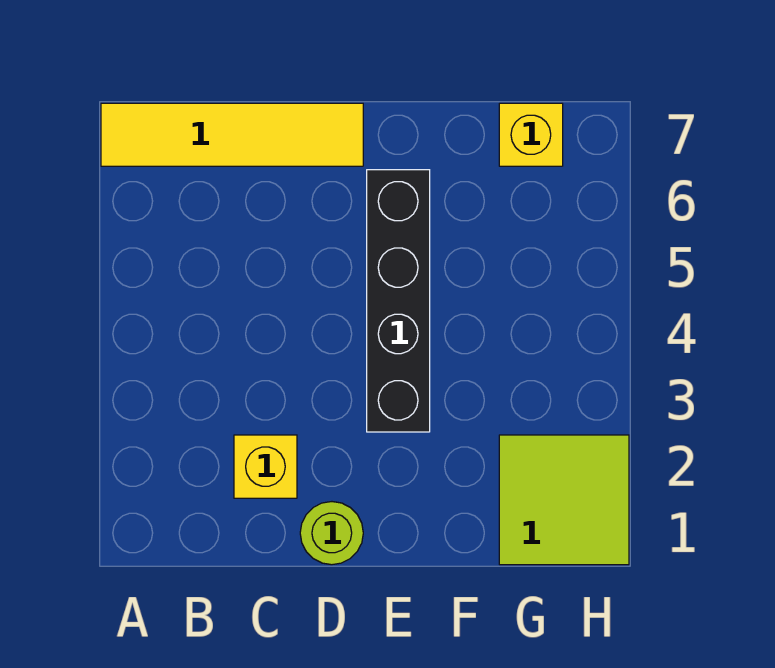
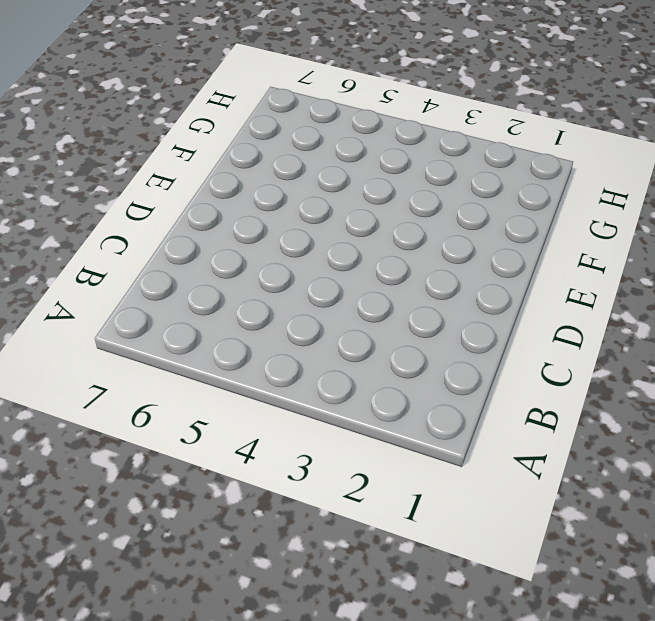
none -> yellow 1x4 tile [101,103,363,166]
none -> yellow 1x1 brick [234,435,297,498]

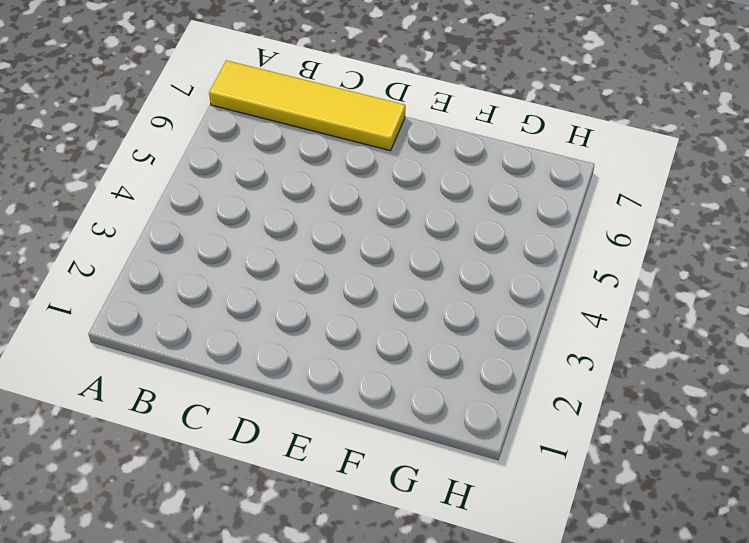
none -> yellow 1x1 brick [234,435,297,498]
none -> lime 1x1 round brick [300,502,363,565]

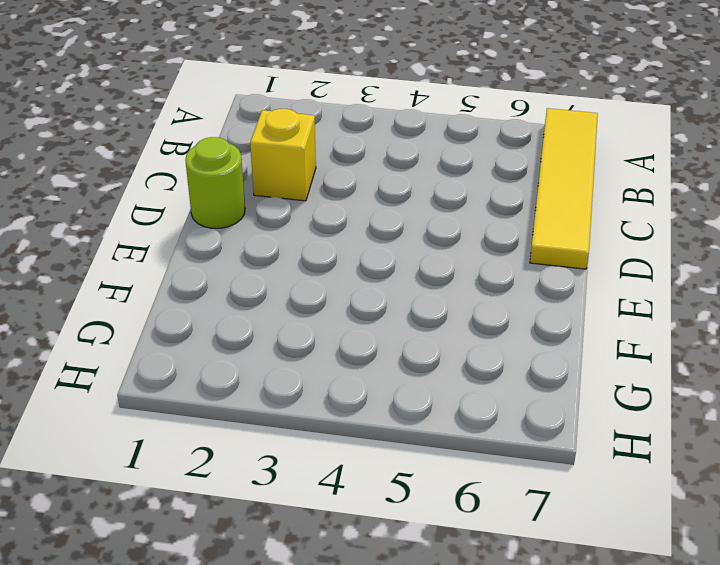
none -> black 1x4 brick [367,170,430,432]
none -> lime 2x2 tile [499,435,629,565]

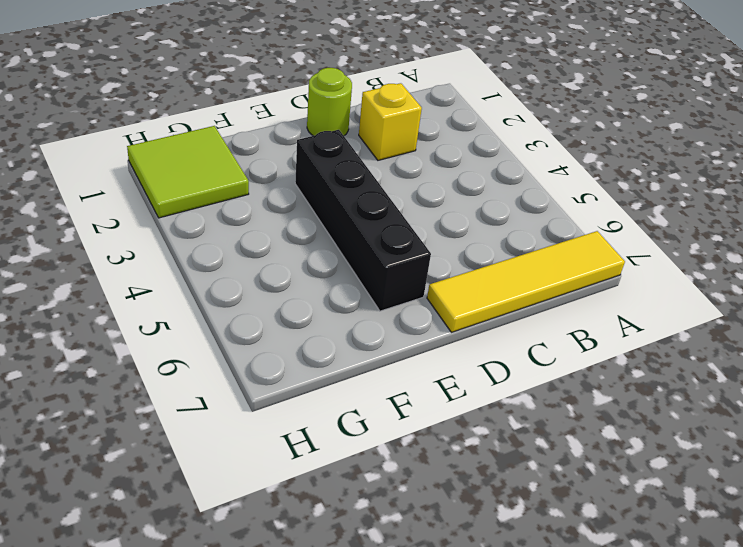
none -> yellow 1x1 brick [499,103,563,166]

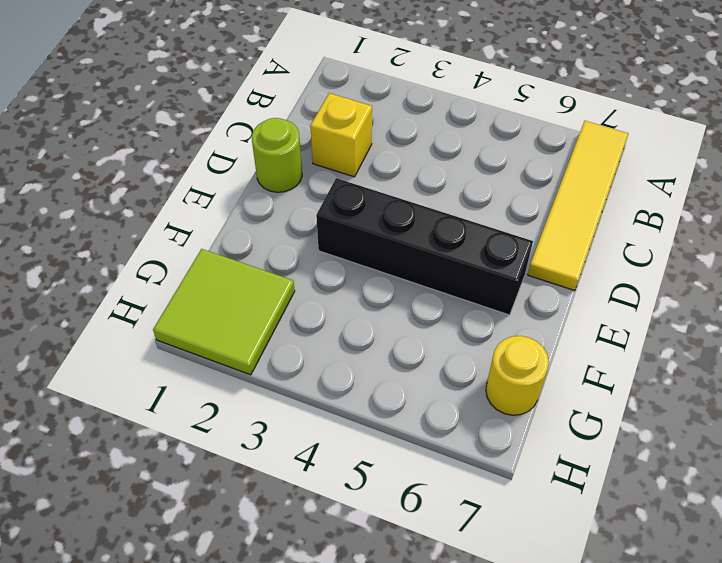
yellow 1x1 round brick [486,336,549,415] -> yellow 1x1 brick [499,103,563,166]

